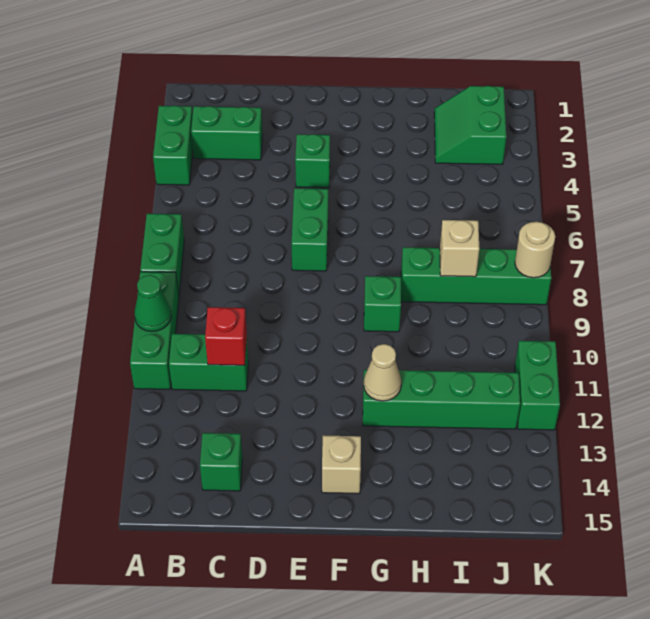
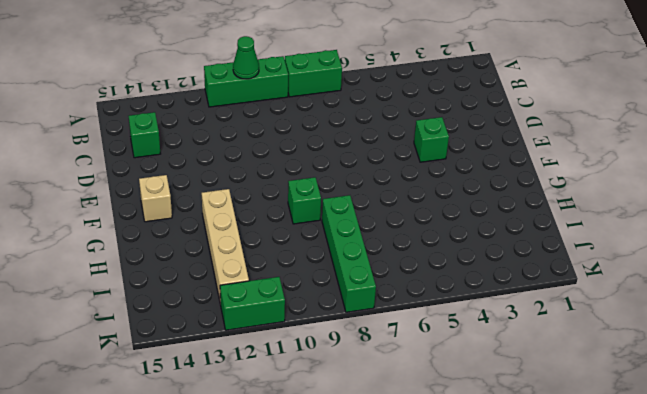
tan 1x4 brick [202,189,249,305] -> green 1x4 brick [363,370,520,429]
none -> green 1x2 brick [153,106,193,185]
none -> green 1x2 brick [191,106,263,160]
none -> green 1x2 brick [169,334,248,391]

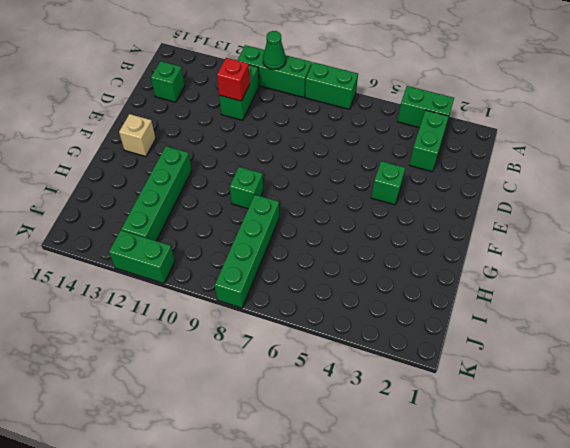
none -> green 1x2 brick [292,188,328,271]
none -> green 2x2 slope [434,86,506,164]
none -> tan 1x1 cone [364,344,401,401]

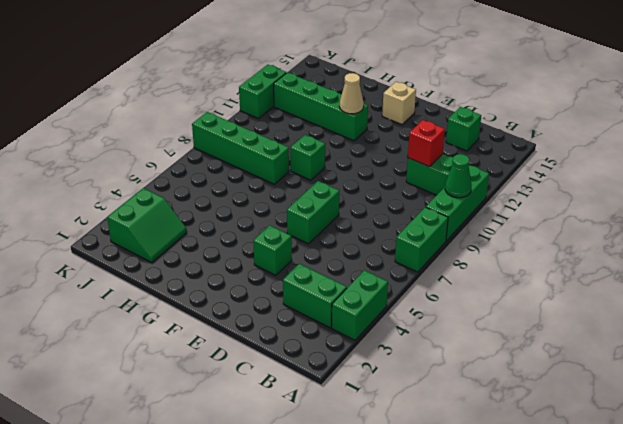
none -> tan 1x1 brick [440,220,479,277]
none -> tan 1x1 round brick [515,222,555,278]

